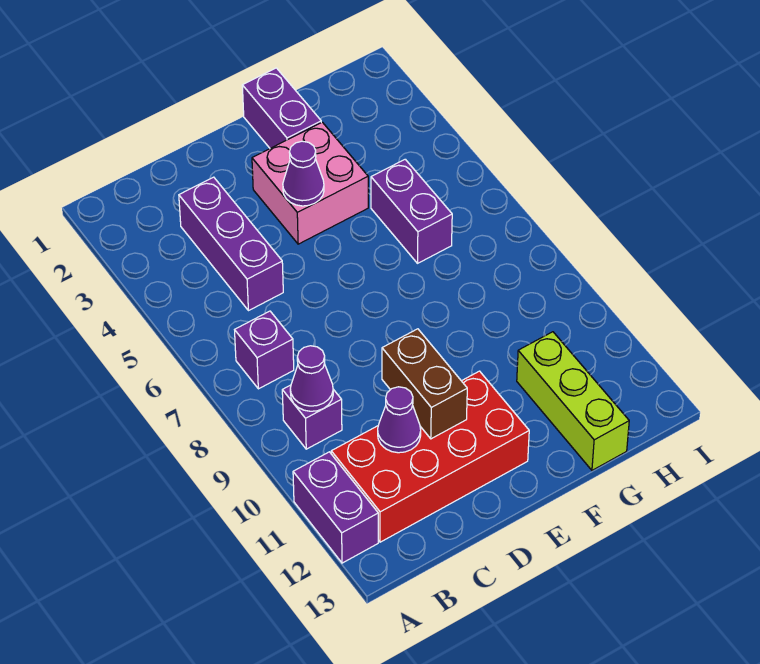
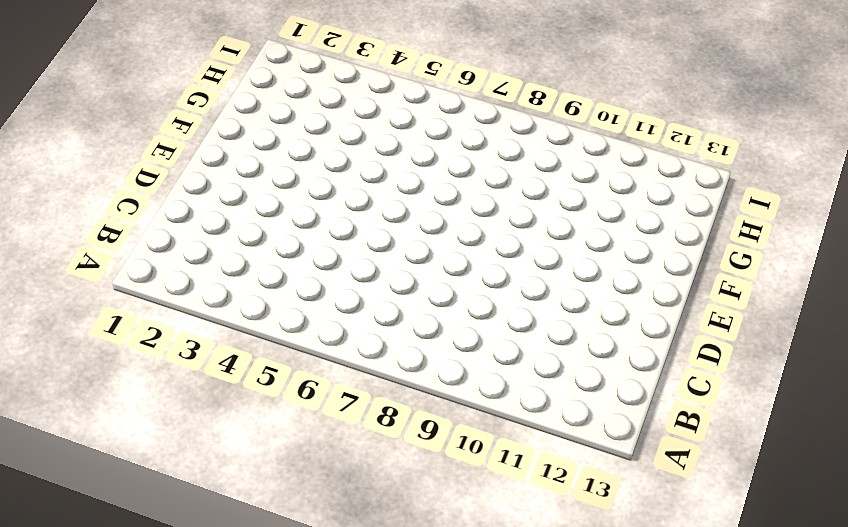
none -> purple 1x2 brick [293,452,378,563]
none -> purple 1x1 brick [235,311,294,389]
none -> purple 1x1 brick [282,385,342,449]

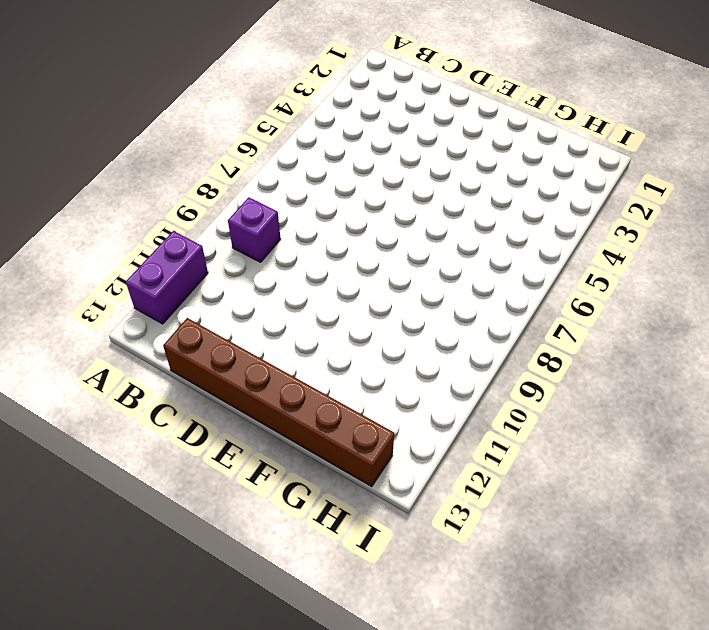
brown 1x6 brick [163,318,394,487] -> lime 1x3 brick [517,332,629,470]
none -> purple 1x1 brick [235,311,294,389]
none -> red 2x4 brick [331,371,529,542]
none -> purple 1x3 brick [179,177,283,311]

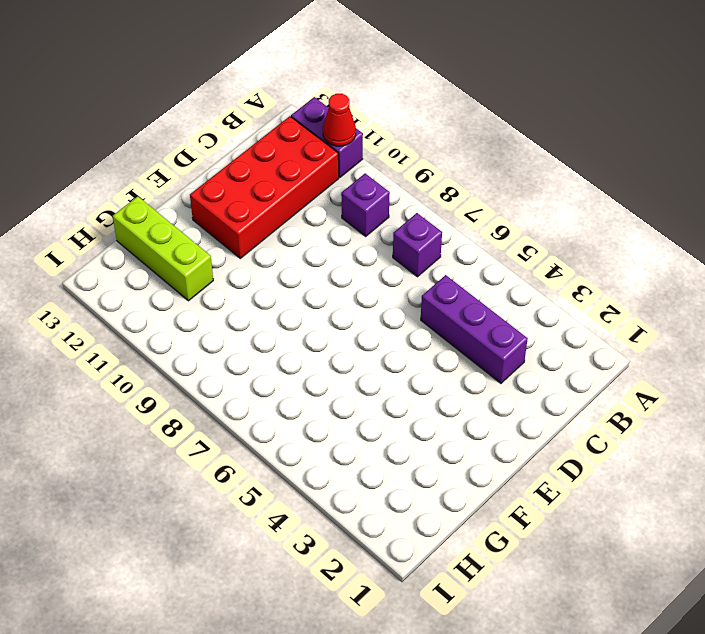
red 1x1 cone [323,94,356,146] -> none
none -> pink 2x2 brick [252,122,368,244]
none -> purple 1x2 brick [242,68,321,148]
none -> purple 1x2 brick [371,159,452,263]

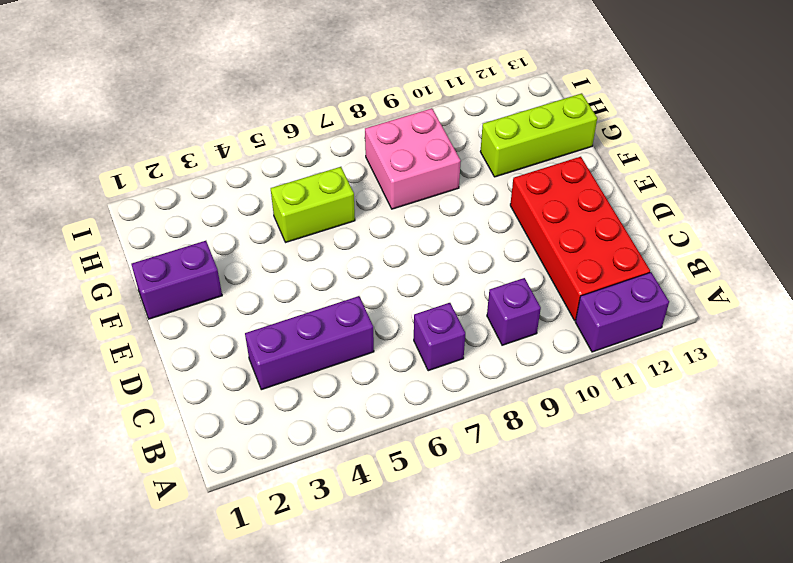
lime 1x2 brick [271,167,355,242] -> purple 1x2 brick [371,159,452,263]
pink 2x2 brick [365,108,461,209] -> pink 2x2 brick moved to [252,122,368,244]
none -> purple 1x1 cone [290,346,333,411]
none -> purple 1x1 cone [378,387,421,453]
none -> brown 1x2 brick [382,329,467,439]

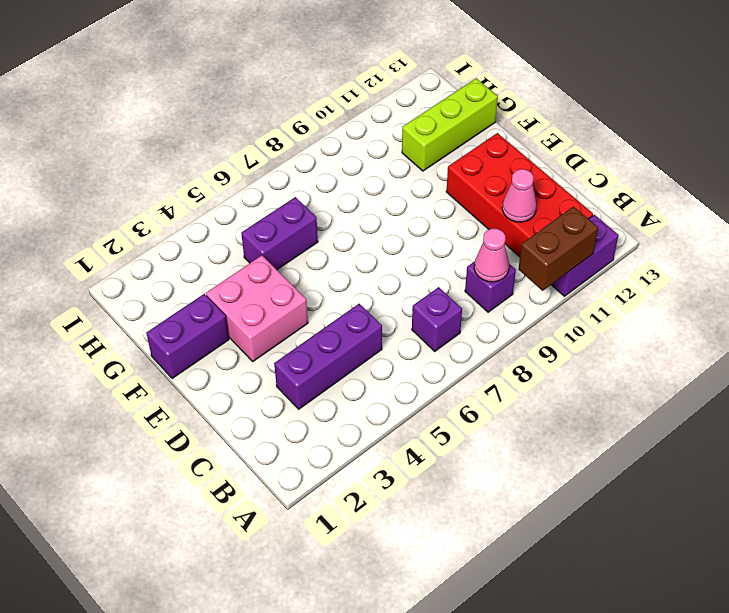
brown 1x2 brick [518,207,598,291] -> brown 1x2 brick moved to [382,329,467,439]
pink 1x1 cone [474,229,509,282] -> purple 1x1 cone [290,346,333,411]
pink 1x1 cone [502,169,536,222] -> purple 1x1 cone [378,387,421,453]
none -> purple 1x1 cone [283,141,324,206]

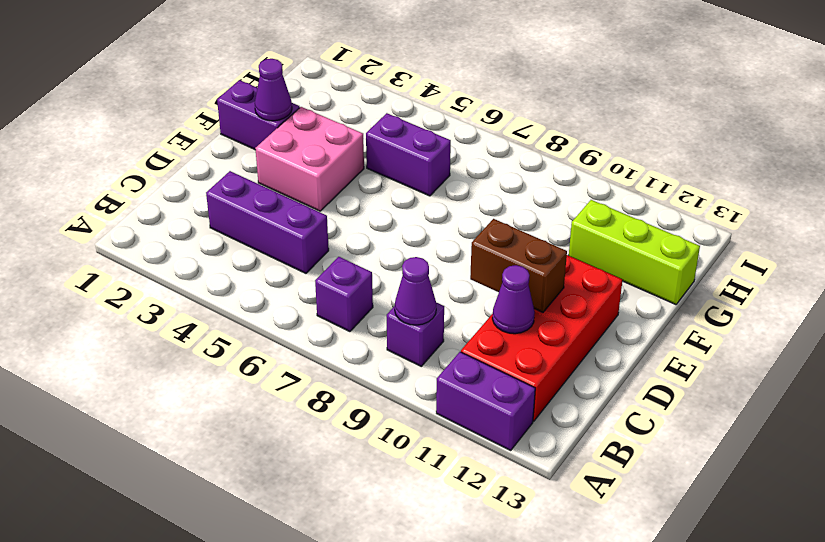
purple 1x1 cone [255,59,292,121] -> purple 1x1 cone moved to [283,141,324,206]

